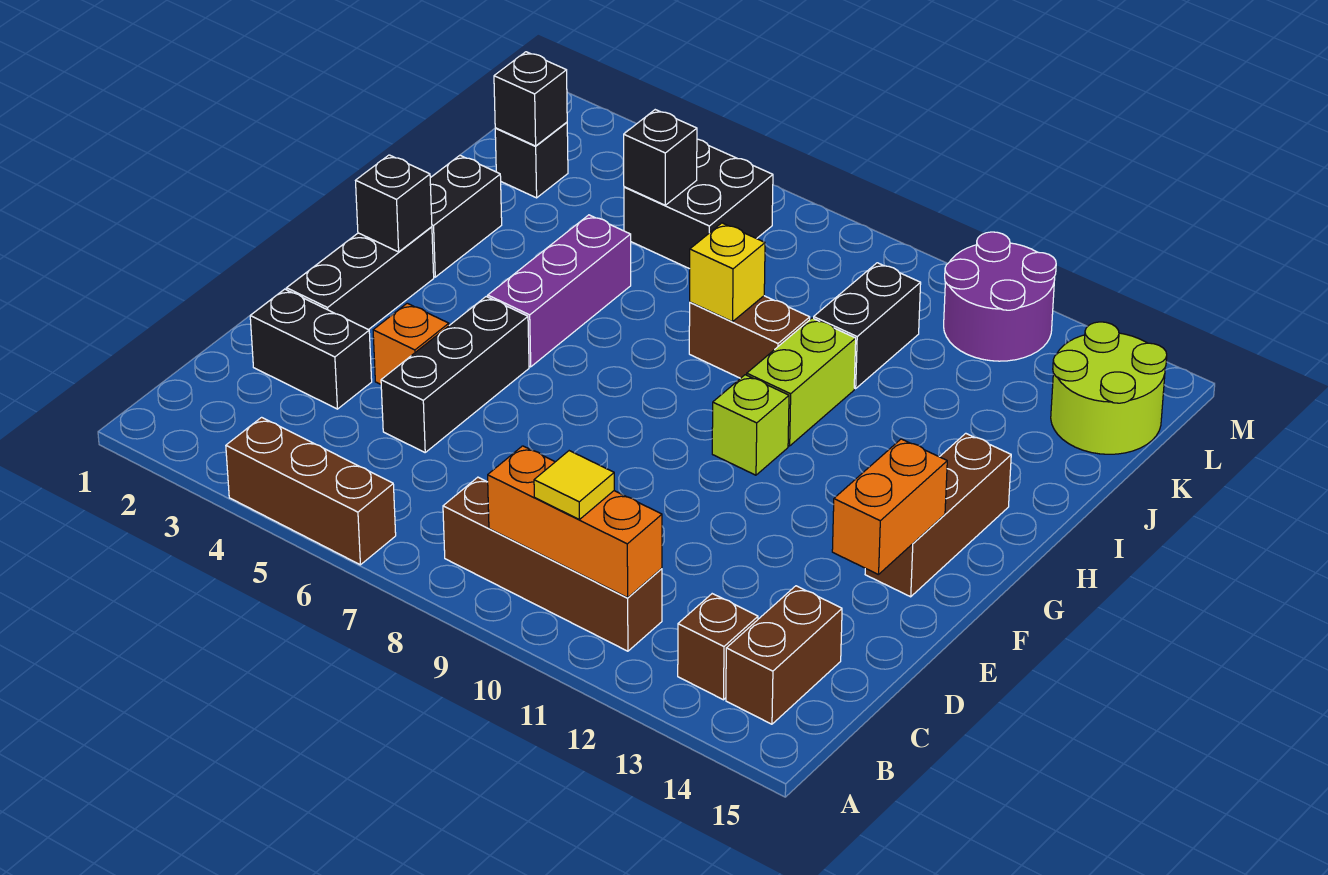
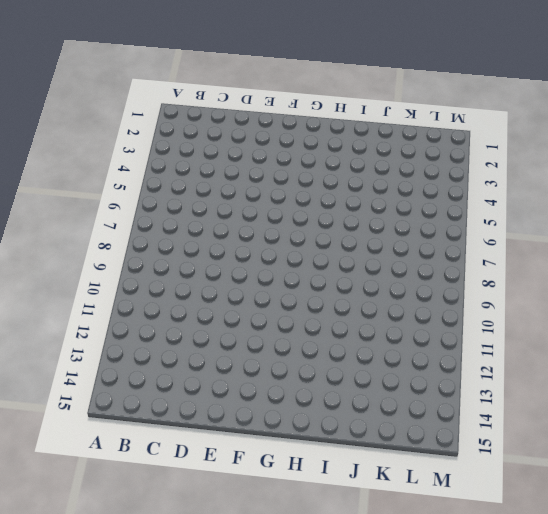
none -> brown 1x3 brick [226,417,396,565]
none -> brown 1x4 brick [443,477,662,651]
none -> brown 1x1 brick [678,594,758,700]

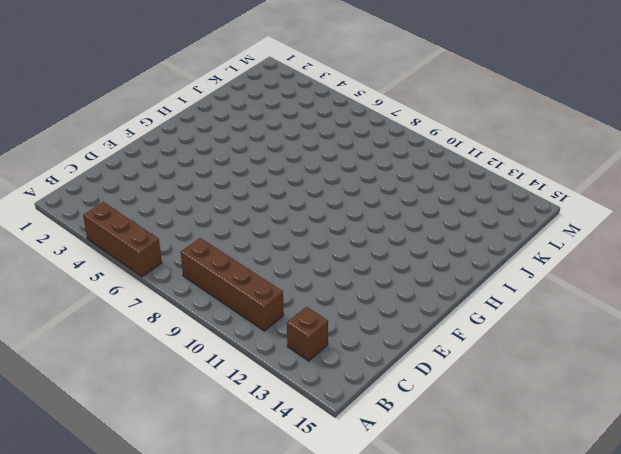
none -> brown 1x2 brick [726,586,842,724]
none -> black 1x2 brick [250,289,372,409]
none -> black 1x3 brick [381,297,529,452]

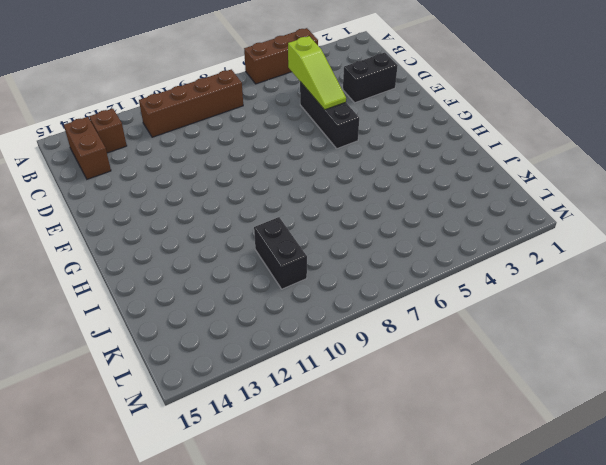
lime 1x3 slope [288,36,346,110] -> none
none -> black 1x3 brick [287,227,434,330]
none -> orange 1x1 brick [373,303,449,384]
none -> brown 1x3 brick [865,433,1011,597]

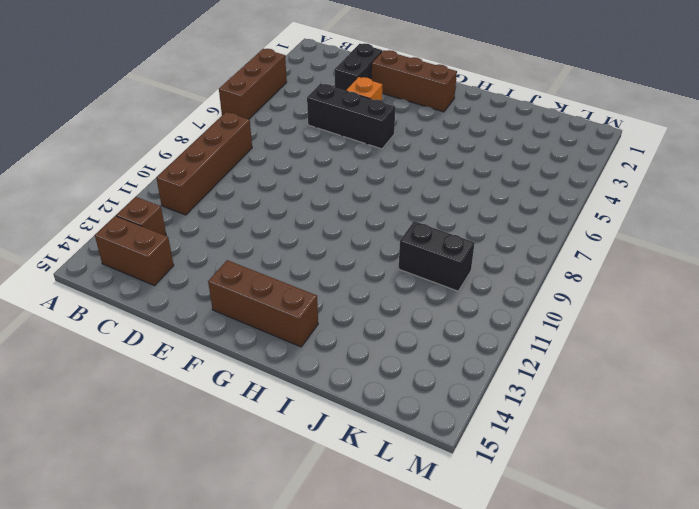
brown 1x3 brick [372,50,457,112] -> black 1x3 brick [287,227,434,330]
none -> purple 1x3 brick [488,215,631,367]
none -> lime 1x1 brick [712,375,789,475]
none -> black 1x2 brick [430,156,502,277]

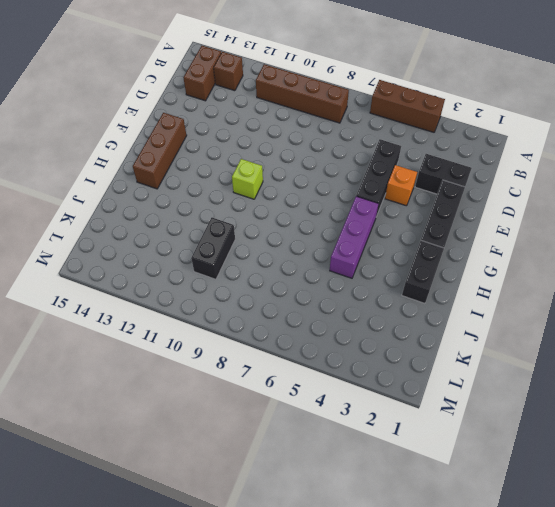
none -> lime 1x2 brick [747,318,856,446]
none -> brown 1x2 brick [689,296,810,378]
none -> black 1x1 brick [495,122,568,198]

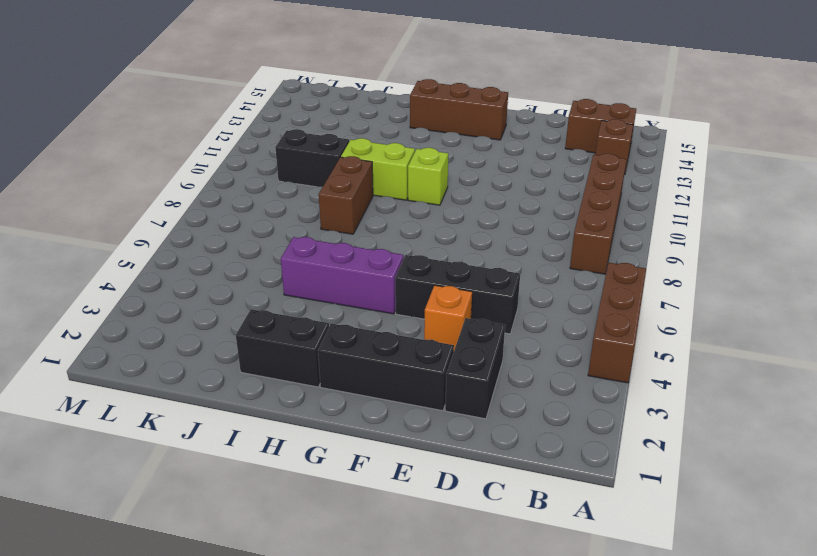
none -> black 1x1 brick [495,122,568,198]
none -> black 2x2 brick [624,139,773,269]
none -> lime 2x2 round brick [1051,322,1167,454]

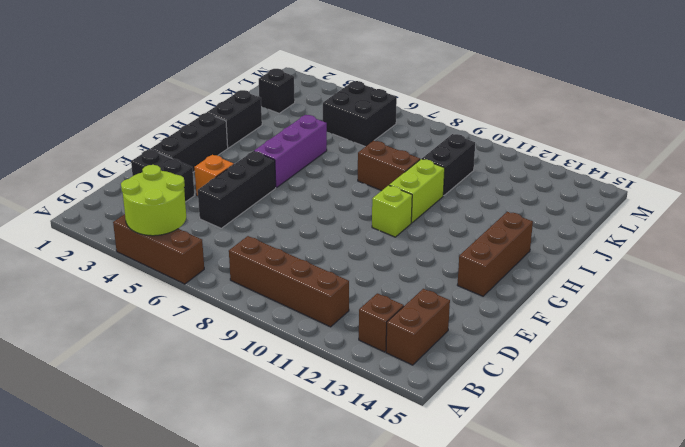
lime 2x2 round brick [121,165,186,236] -> lime 2x2 round brick moved to [1051,322,1167,454]
none -> purple 2x2 round brick [944,232,1056,361]
none -> orange 1x3 brick [488,446,662,598]
none -> orange 1x2 brick [832,439,947,575]

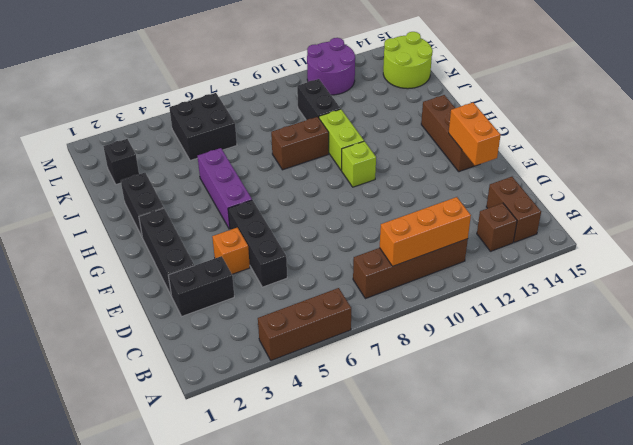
none -> black 1x1 brick [356,155,432,252]
none -> yellow 1x1 brick [690,223,765,322]
none -> black 1x1 brick [494,52,567,146]

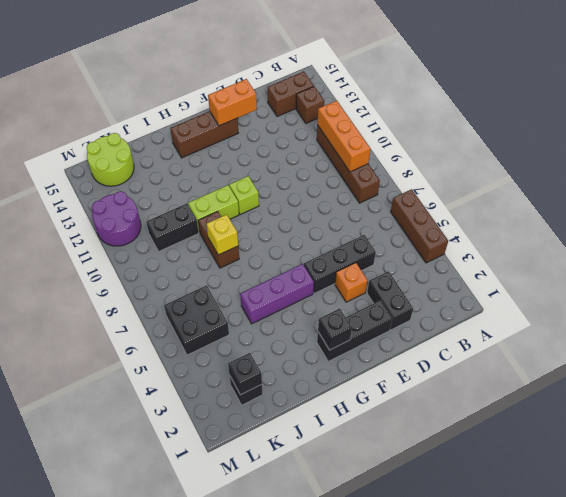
none -> black 1x2 brick [430,156,502,277]
none -> black 1x1 brick [624,110,697,205]
none -> yellow 1x1 tile [534,451,614,520]

